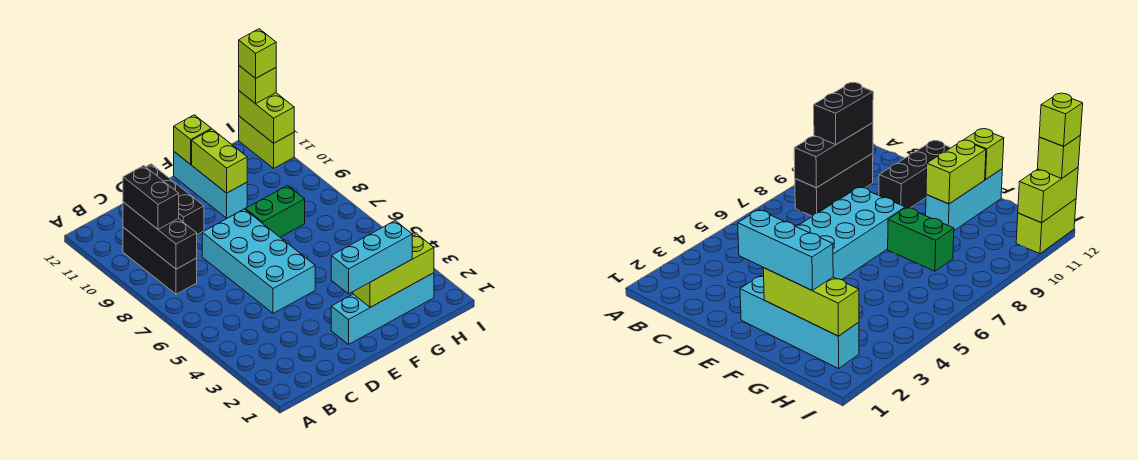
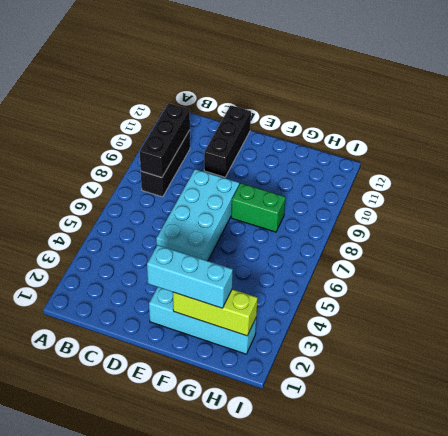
none -> cyan 1x3 brick [174,152,247,218]
none -> lime 1x2 brick [239,116,294,168]
none -> lime 1x2 brick [192,129,247,193]

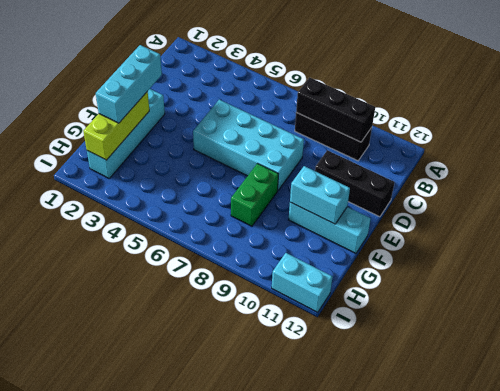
cyan 1x2 brick [290,166,350,224] -> lime 1x2 brick [192,129,247,193]
cyan 1x2 brick [272,253,333,312] -> lime 1x2 brick [239,116,294,168]
none -> lime 1x1 brick [174,115,211,164]
none -> lime 1x2 brick [239,91,294,143]
none -> black 1x2 brick [123,166,179,229]

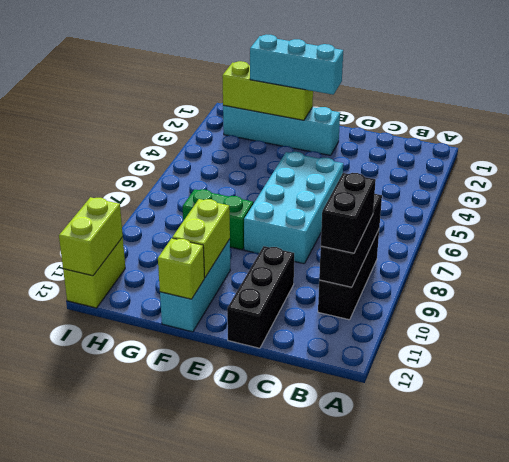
none -> lime 1x1 brick [239,66,276,104]
none -> lime 1x1 brick [239,29,276,78]

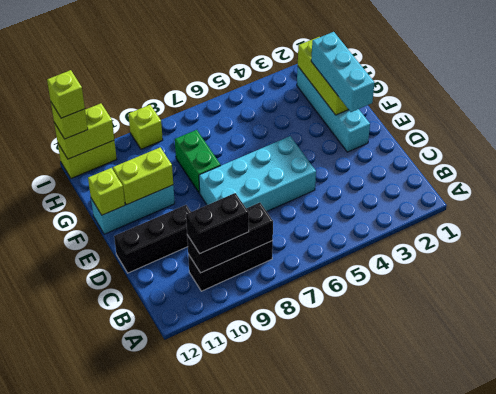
lime 1x1 brick [128,105,163,149] -> none

